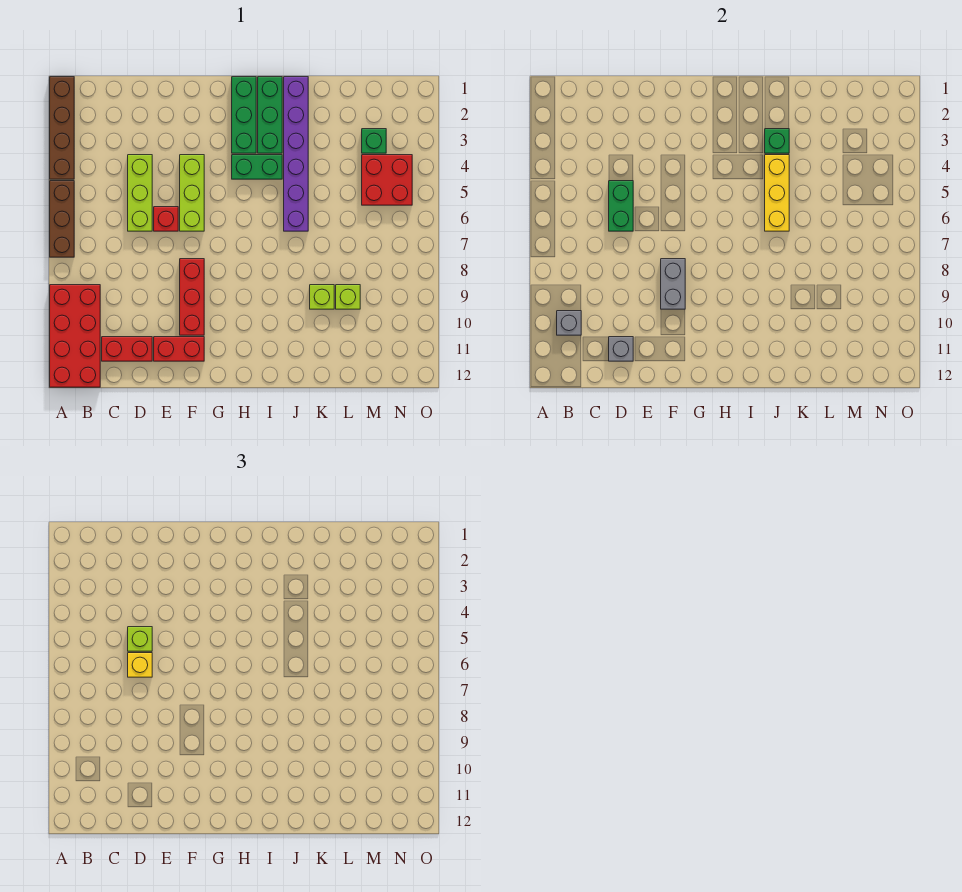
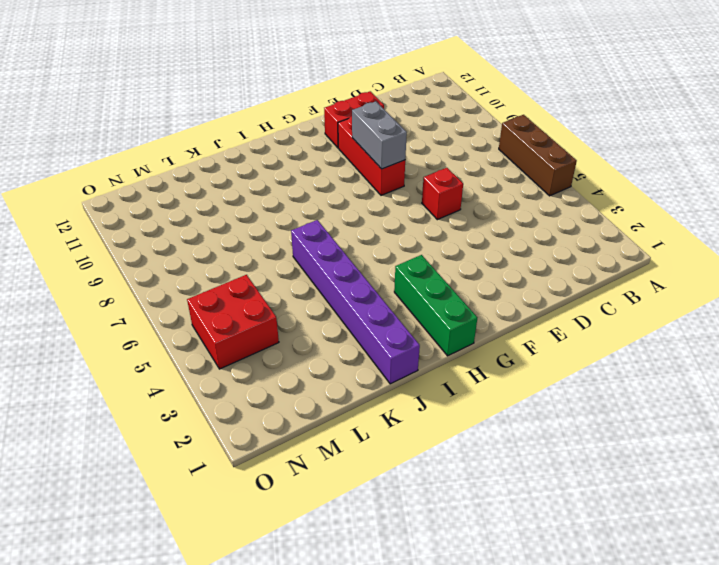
none -> brown 1x4 brick [50,77,74,179]
none -> red 2x4 brick [50,285,100,387]
none -> red 1x2 brick [102,337,152,361]

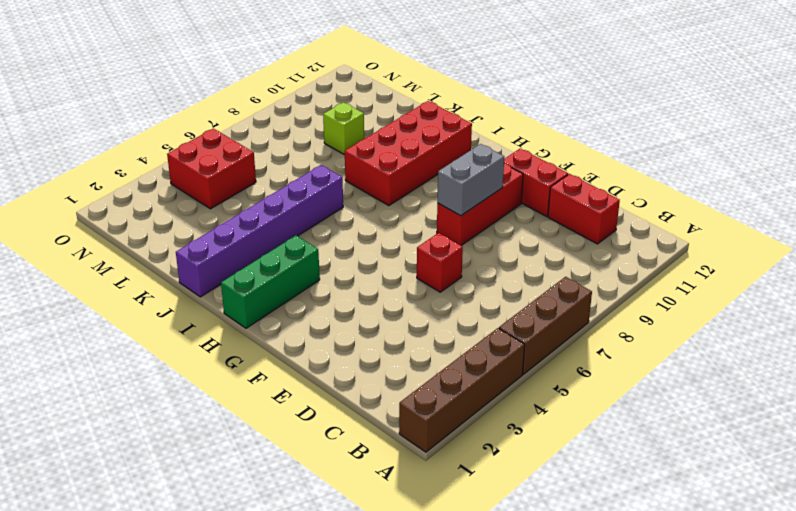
red 2x4 brick [344,101,472,206] -> red 2x4 brick moved to [50,285,100,387]
none -> lime 1x3 brick [128,155,152,231]
none -> lime 1x3 brick [180,155,204,231]
none -> green 1x2 brick [232,155,282,179]

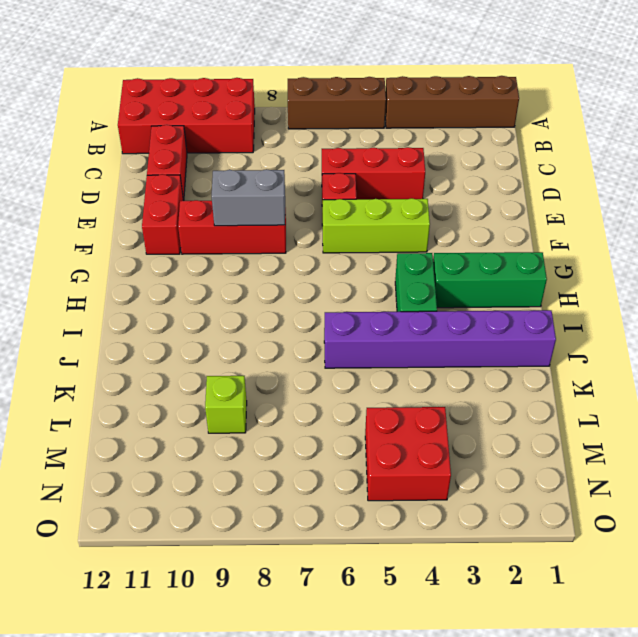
red 1x3 brick [322,147,425,199] -> lime 1x3 brick [128,155,152,231]
none -> green 1x3 brick [258,77,282,153]
none -> lime 1x1 brick [310,285,334,309]
none -> green 1x1 brick [362,129,386,153]

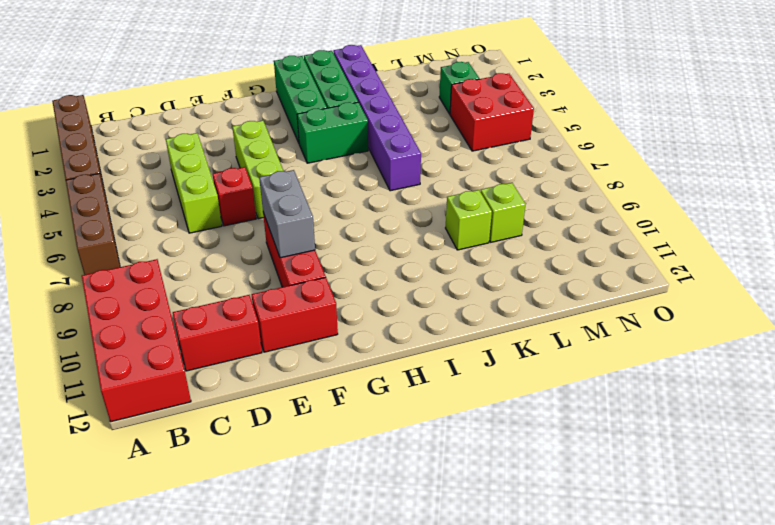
none -> grey 1x1 brick [557,311,581,335]
none -> green 1x2 brick [609,181,633,231]
none -> grey 1x1 brick [609,337,633,361]

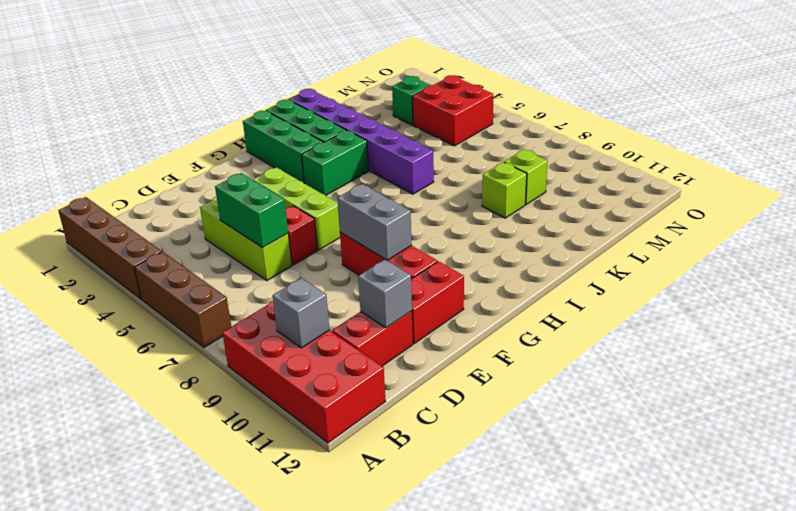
none -> green 1x1 brick [765,129,789,153]
none -> yellow 1x3 brick [765,155,789,231]
none -> lime 1x1 brick [128,627,152,651]

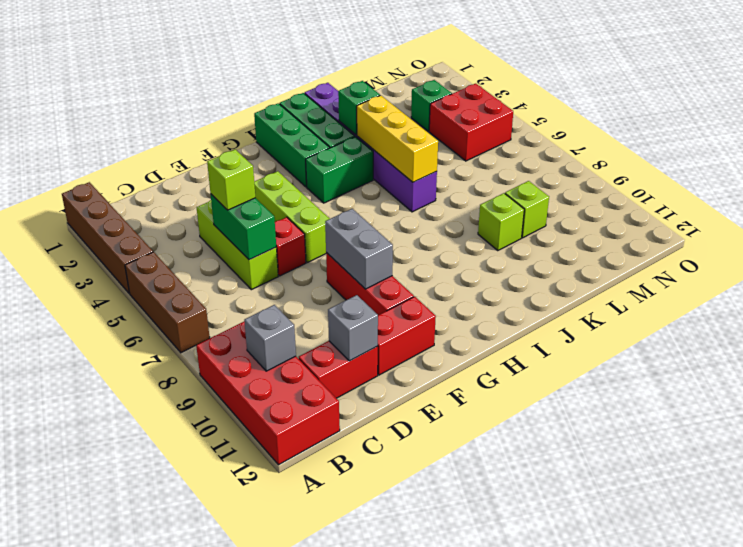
none -> yellow 1x1 brick [128,653,152,677]

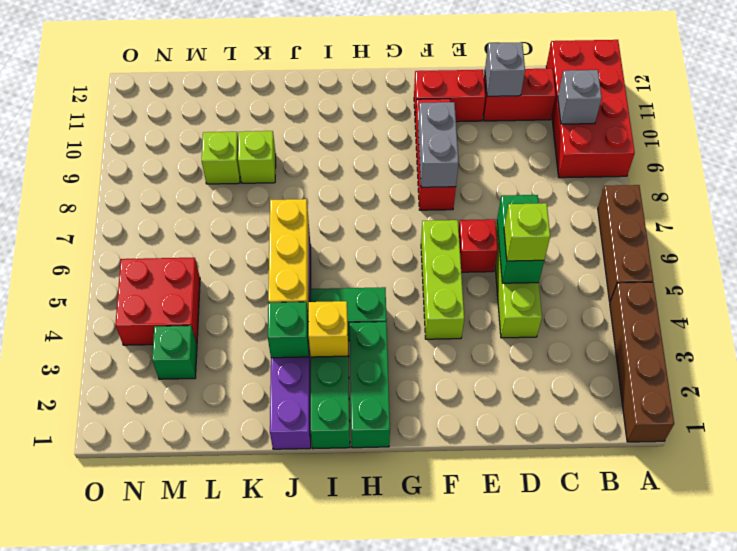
yellow 1x1 brick [309,301,348,357] -> yellow 1x1 brick moved to [128,653,152,677]

